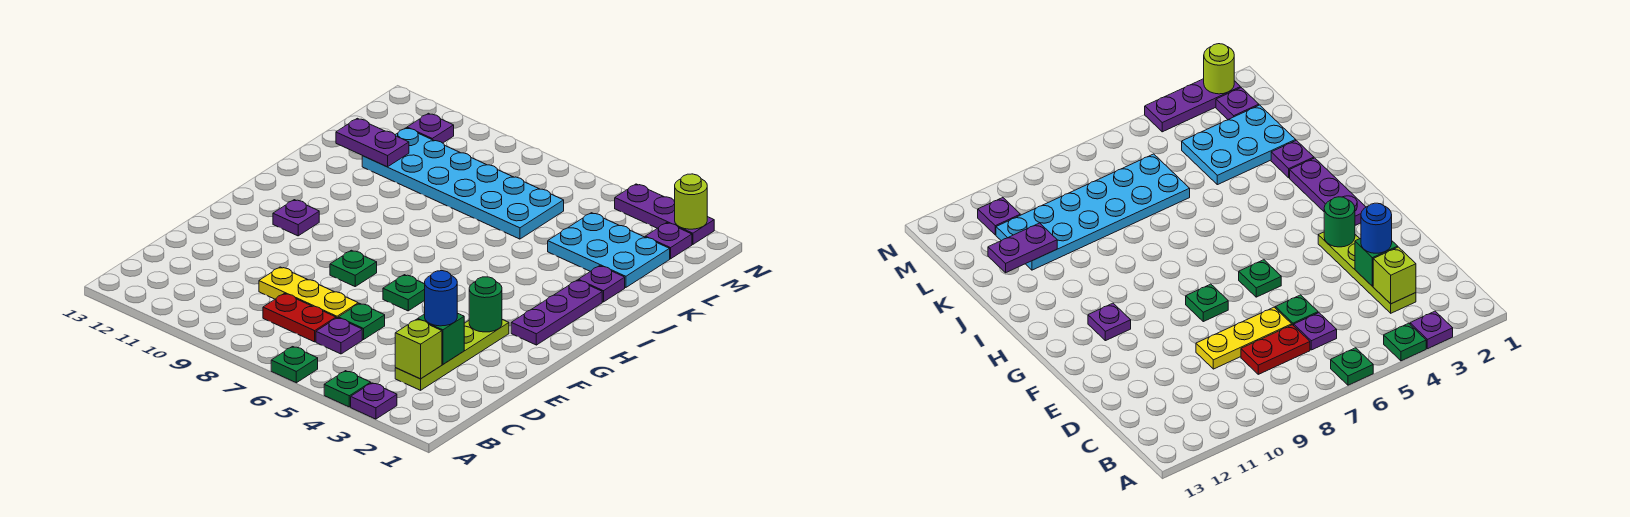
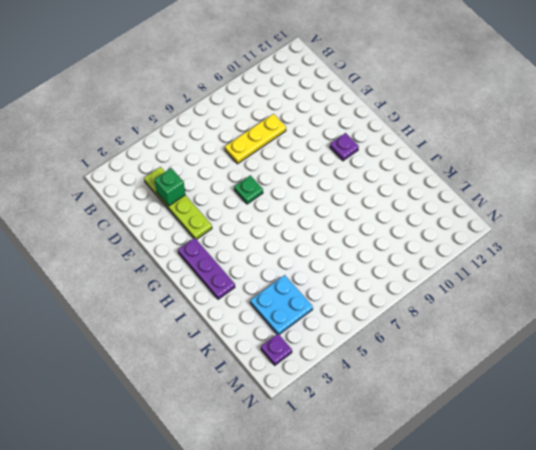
cyan 2x2 plate [250,275,313,334] -> cyan 2x3 plate [548,213,670,288]
none -> purple 1x1 plate [351,383,397,419]
none -> green 1x1 plate [324,371,371,407]
none -> green 1x1 plate [271,347,318,383]

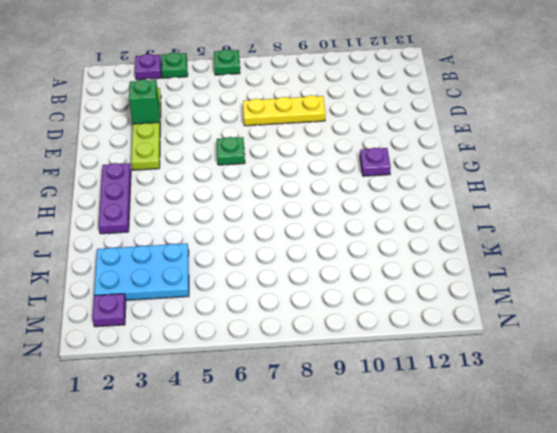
none -> purple 1x1 plate [316,318,362,354]
none -> red 1x2 plate [263,294,336,342]
none -> green 1x1 plate [338,303,385,340]

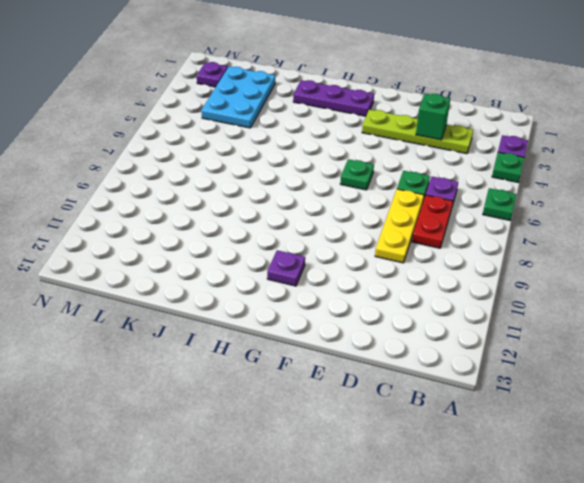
none -> green 1x1 plate [330,250,377,286]
none -> purple 1x1 plate [578,266,625,302]
none -> cyan 2x6 plate [362,128,564,239]

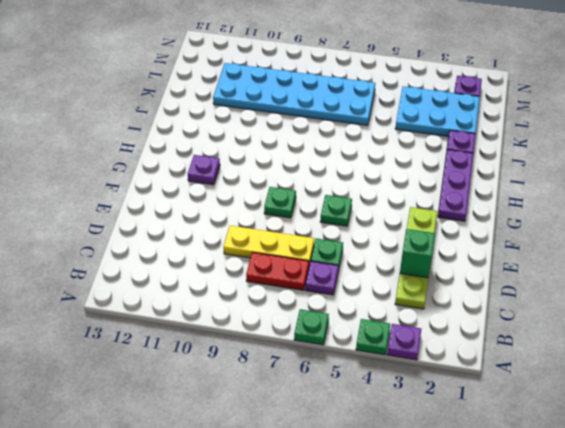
none -> purple 1x1 plate [407,113,454,143]
none -> purple 1x3 plate [615,184,714,244]
none -> lime 1x1 brick [395,319,442,379]

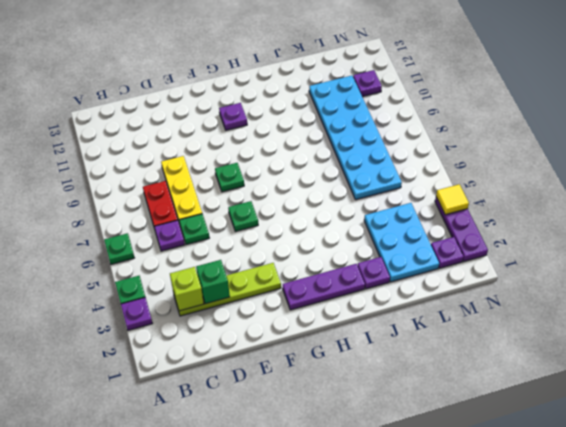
yellow 1x1 tile [436,184,469,215] -> none
none -> green 1x1 round brick [469,277,502,332]
none -> purple 1x2 plate [336,118,409,167]
none -> lime 1x1 round brick [674,174,707,229]

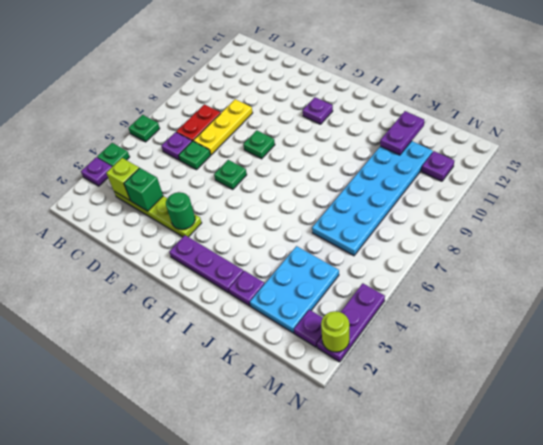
none -> blue 1x1 round brick [425,271,457,326]

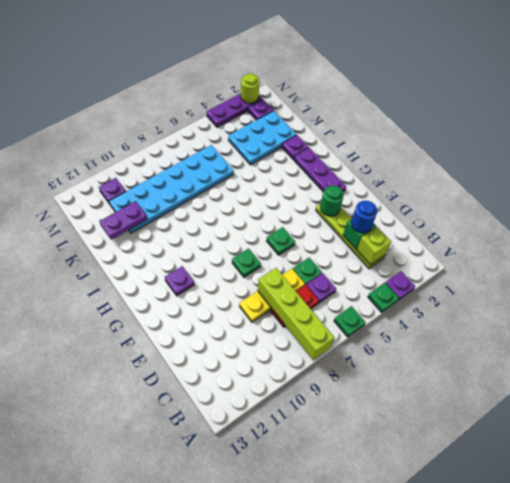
lime 1x4 brick [258,268,334,360] -> none

